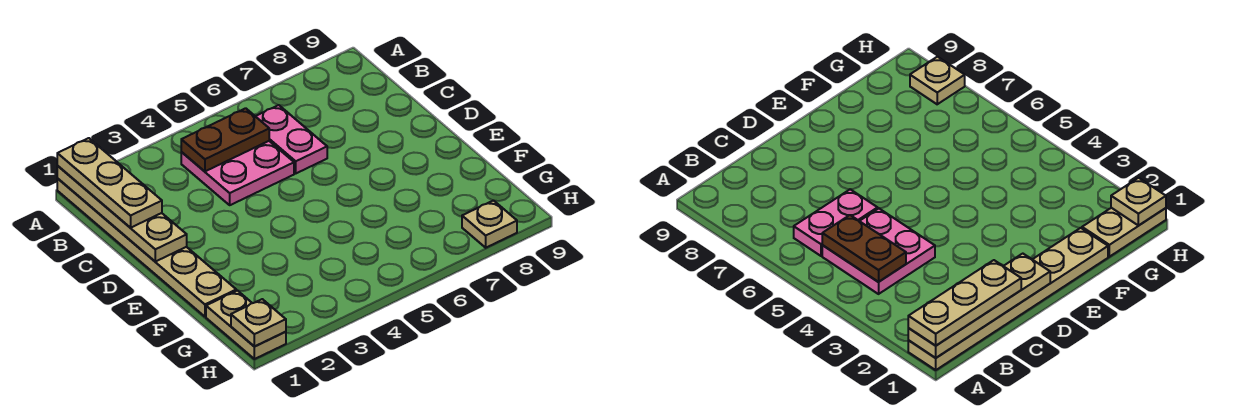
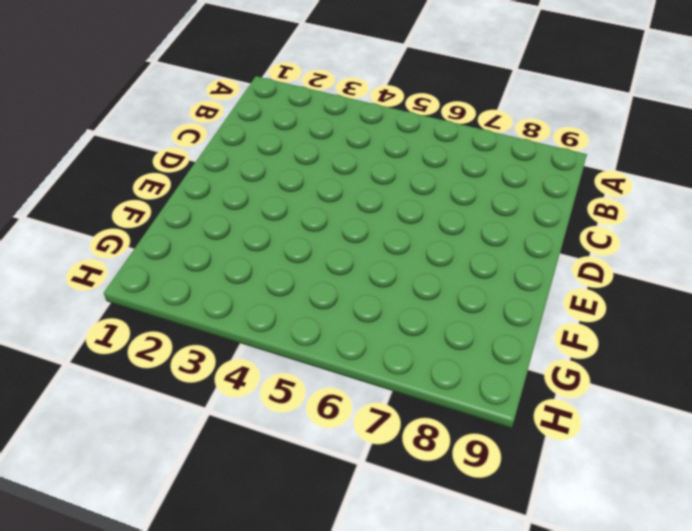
none -> tan 1x6 plate [57,179,236,317]
none -> pink 2x2 plate [181,141,294,205]

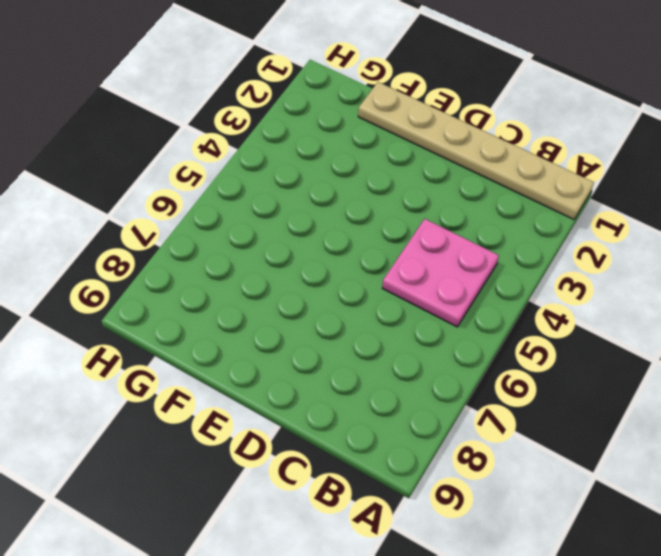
none -> pink 1x2 plate [256,105,327,173]
none -> tan 1x2 plate [206,291,286,359]

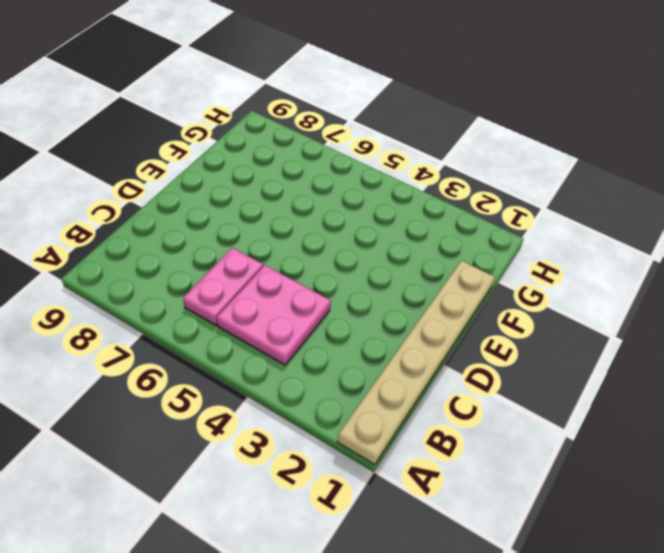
none -> tan 1x2 plate [206,291,286,359]
none -> tan 1x1 plate [462,201,517,248]

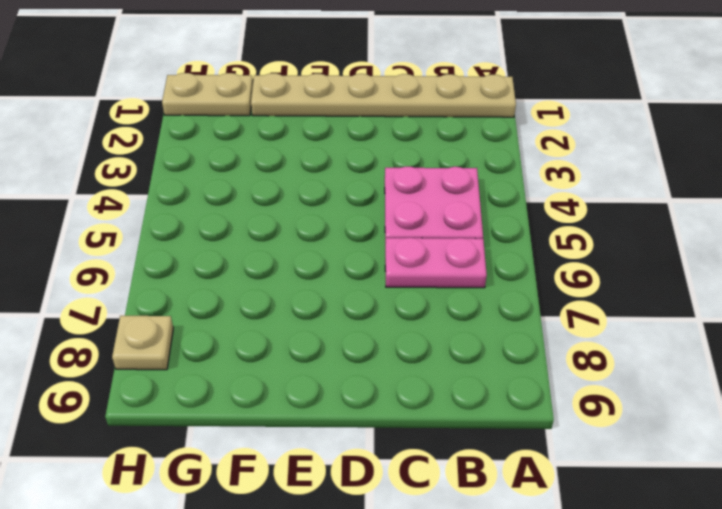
none -> tan 1x4 plate [57,166,187,262]
none -> brown 1x2 plate [181,108,269,171]

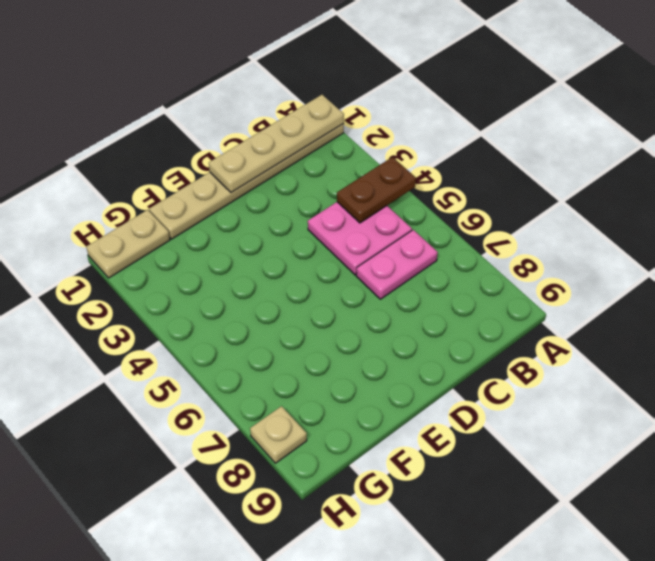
brown 1x2 plate [337,157,416,223] -> brown 1x2 plate turned to [181,108,269,171]
none -> tan 1x1 plate [231,299,286,347]
none -> tan 1x3 plate [57,138,162,228]

